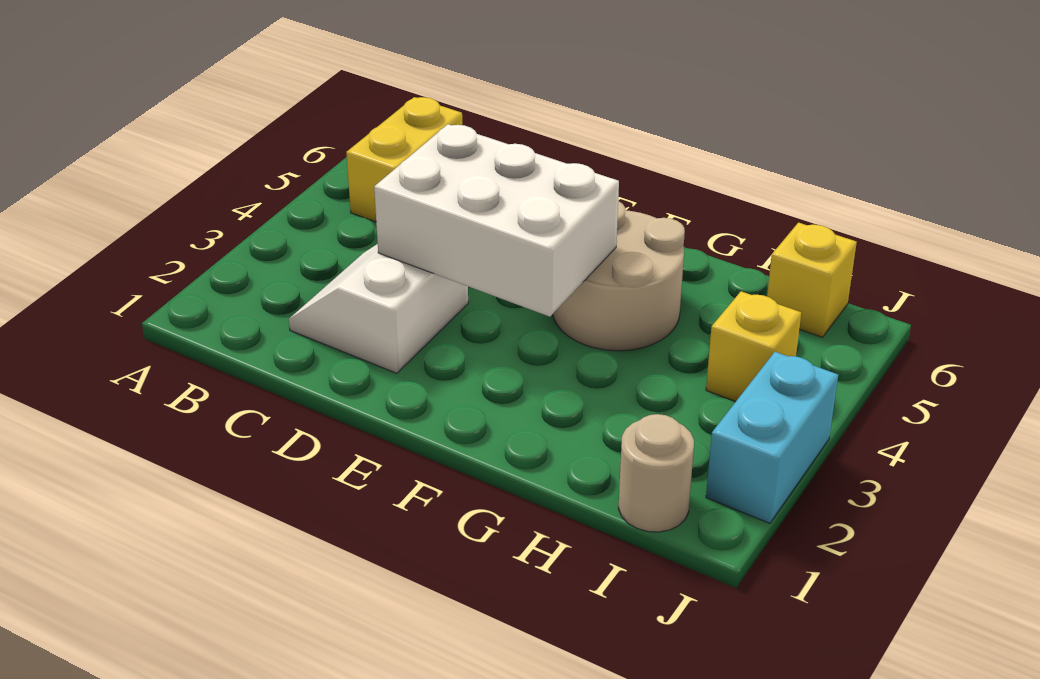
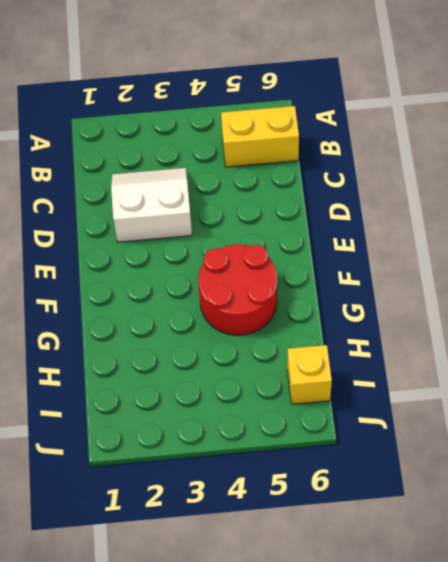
red 2x2 round brick [198,244,277,335] -> tan 2x2 round brick [553,201,685,351]
none -> tan 1x1 round brick [618,414,694,532]
none -> yellow 1x1 brick [706,291,801,402]

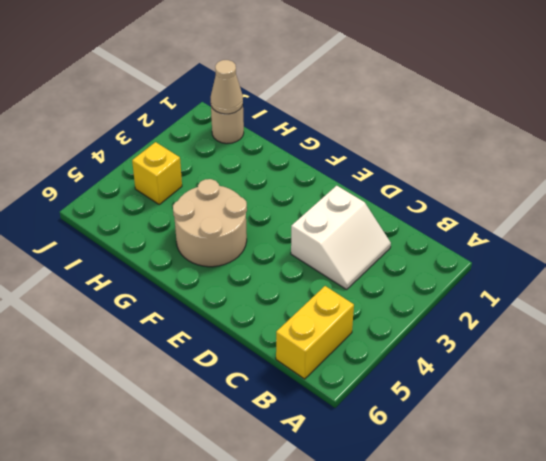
tan 1x1 cone [211,60,243,114] -> none
none -> yellow 1x1 brick [767,223,857,337]
none -> cyan 1x2 brick [706,352,838,523]

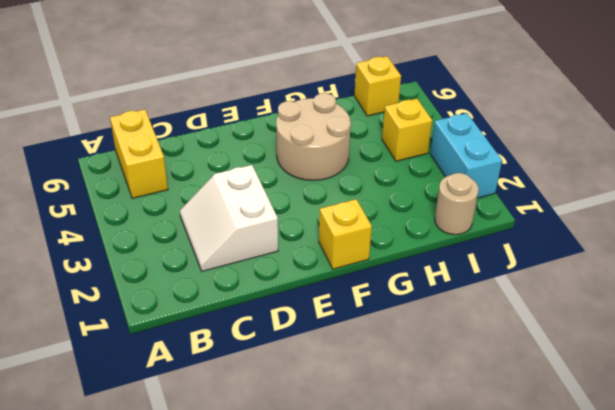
yellow 1x1 brick [319,199,372,269] -> none
none -> white 2x3 brick [374,124,619,317]

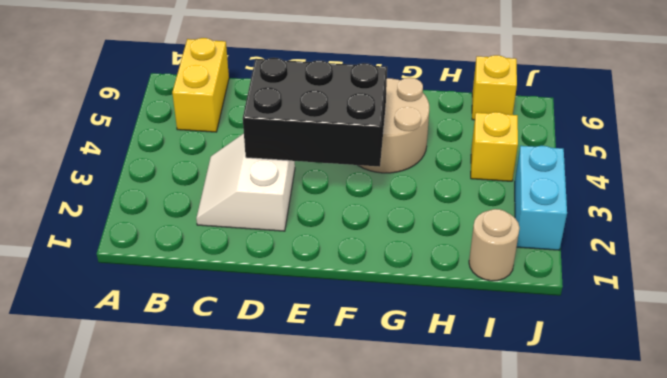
black 2x3 brick [243,58,387,167] -> white 2x3 brick [374,124,619,317]

